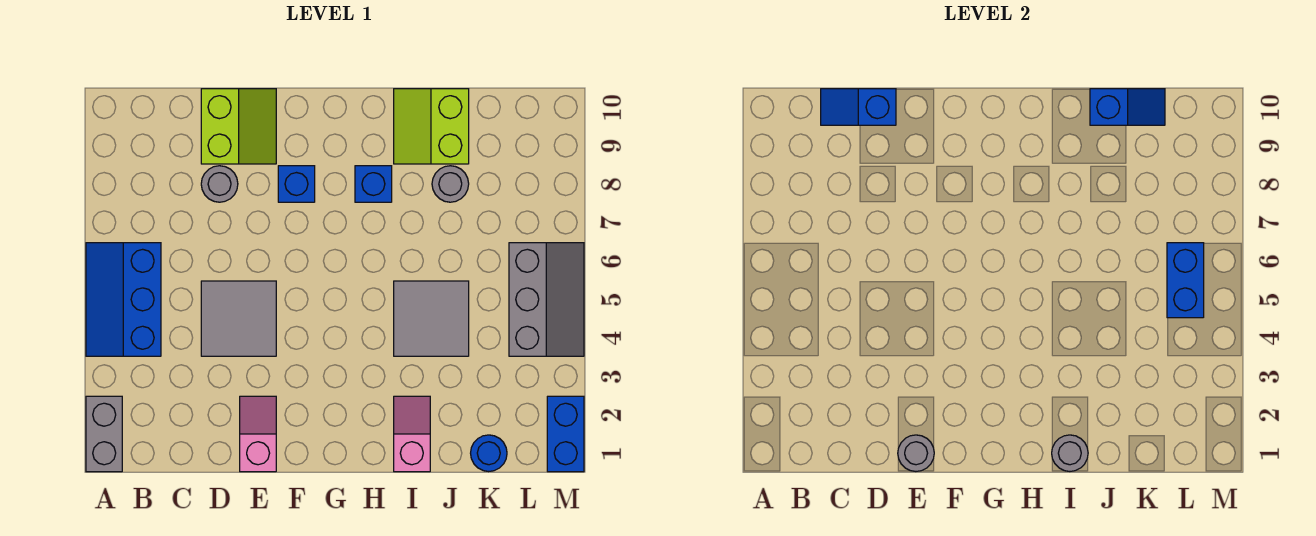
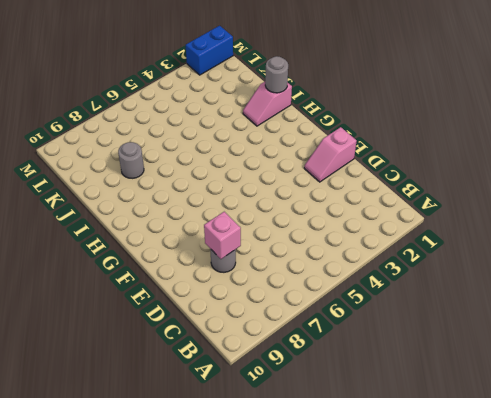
pink 1x1 brick [204,212,241,259] -> none
none -> grey 1x2 brick [86,396,122,472]
none -> blue 2x3 slope [86,243,161,356]
none -> grey 2x2 tile [201,281,276,356]

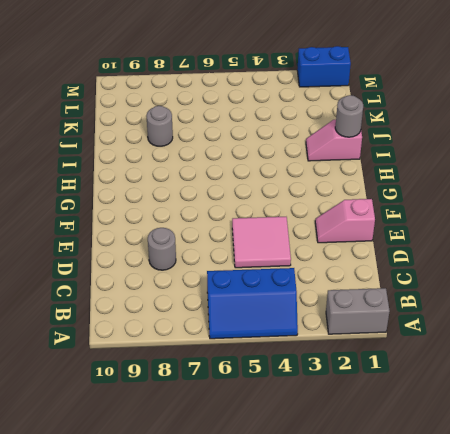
pink 2x2 tile [232,217,291,268] -> grey 2x2 tile [201,281,276,356]
none -> lime 2x2 slope [201,89,276,164]
none -> blue 1x1 brick [278,166,315,202]
none -> blue 1x1 brick [355,166,392,202]

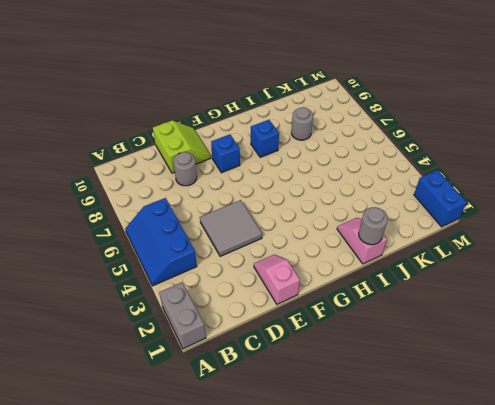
none -> grey 2x2 tile [394,281,469,356]
none -> lime 2x2 slope [394,89,469,164]
none -> blue 1x1 round brick [471,435,507,472]

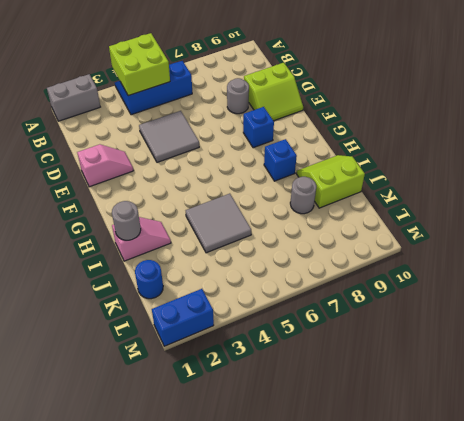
lime 2x2 brick [109,33,170,96] -> none
none -> grey 2x3 slope [509,243,584,356]
none -> blue 1x2 slope [821,89,896,125]
none -> grey 1x1 round brick [898,435,934,471]

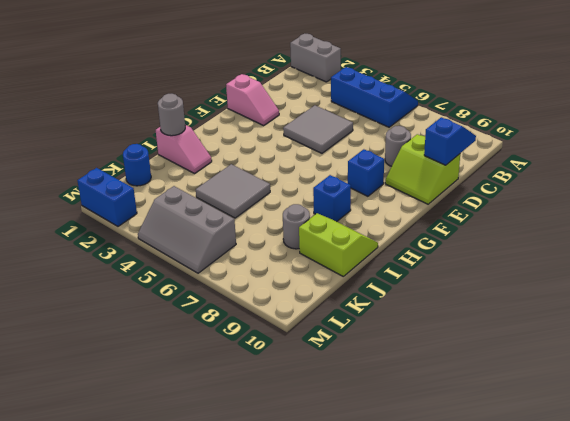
none -> grey 1x1 round brick [898,435,934,471]
none -> blue 1x2 slope [1090,89,1165,125]
none -> blue 1x2 brick [1167,243,1204,318]

